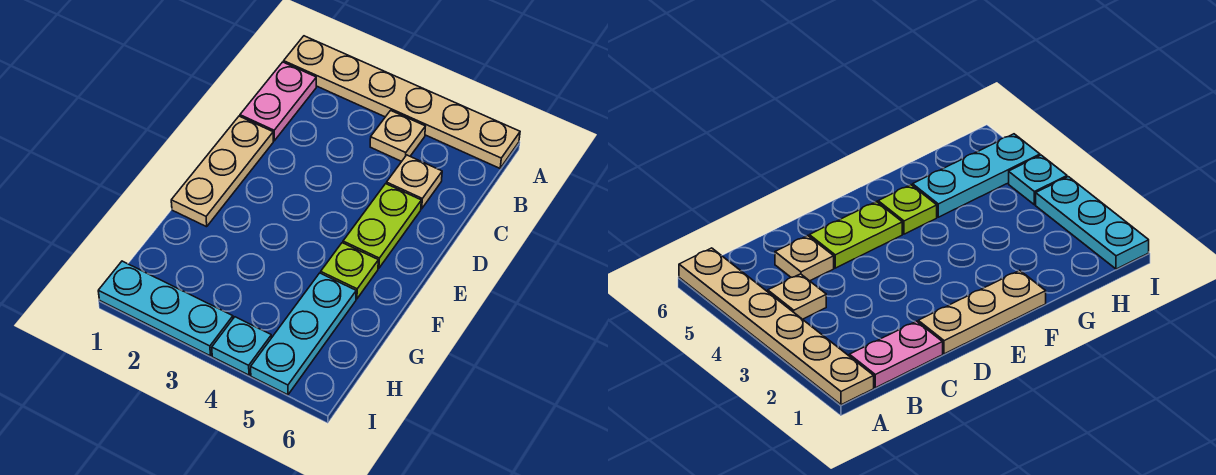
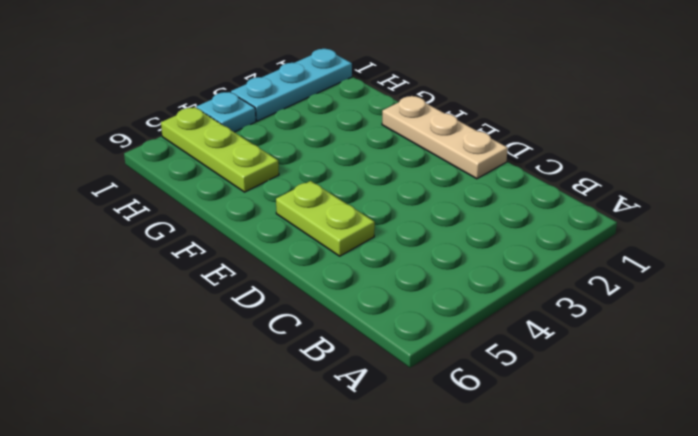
lime 1x3 plate [161,107,279,192] -> cyan 1x3 plate [251,273,356,395]
none -> tan 1x6 plate [284,36,520,168]
none -> pink 1x2 plate [240,62,316,141]

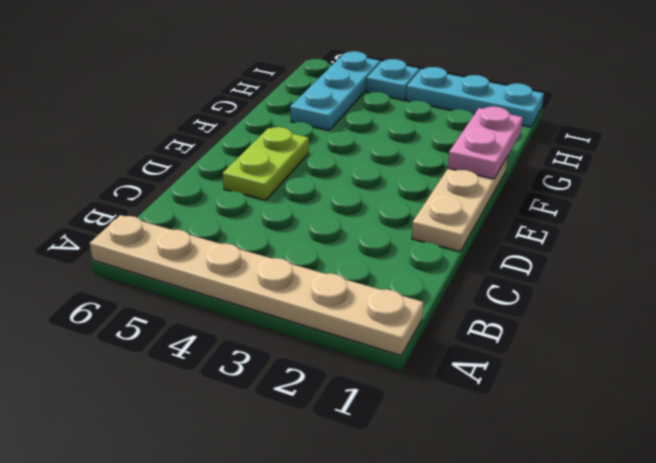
pink 1x2 plate [448,107,523,179] -> pink 1x2 plate moved to [240,62,316,141]
none -> tan 1x1 plate [370,110,425,161]
none -> tan 1x1 plate [386,155,442,209]

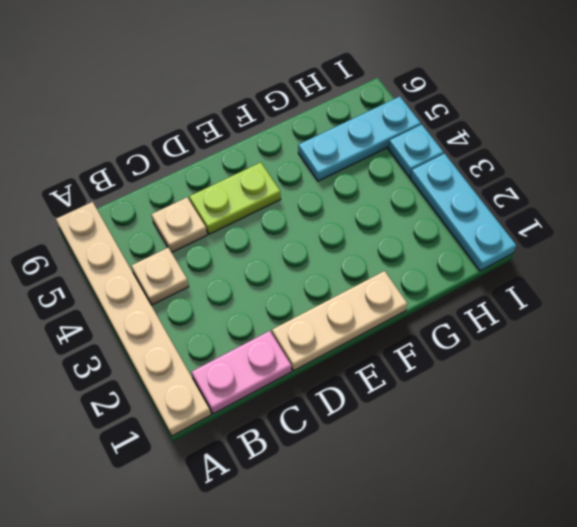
none -> lime 1x1 plate [321,243,378,299]

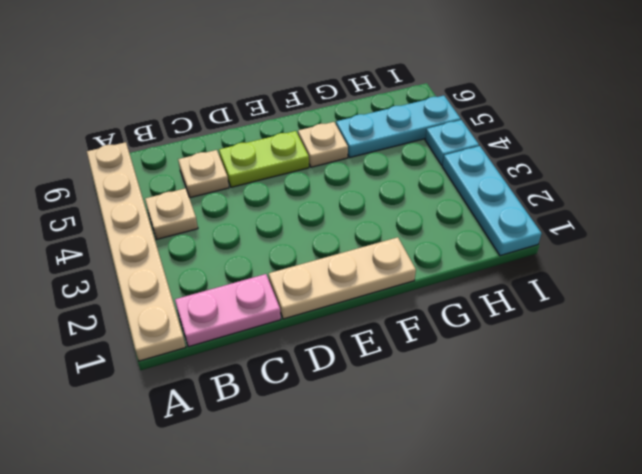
tan 1x1 plate [298,122,348,167] -> lime 1x1 plate [321,243,378,299]

